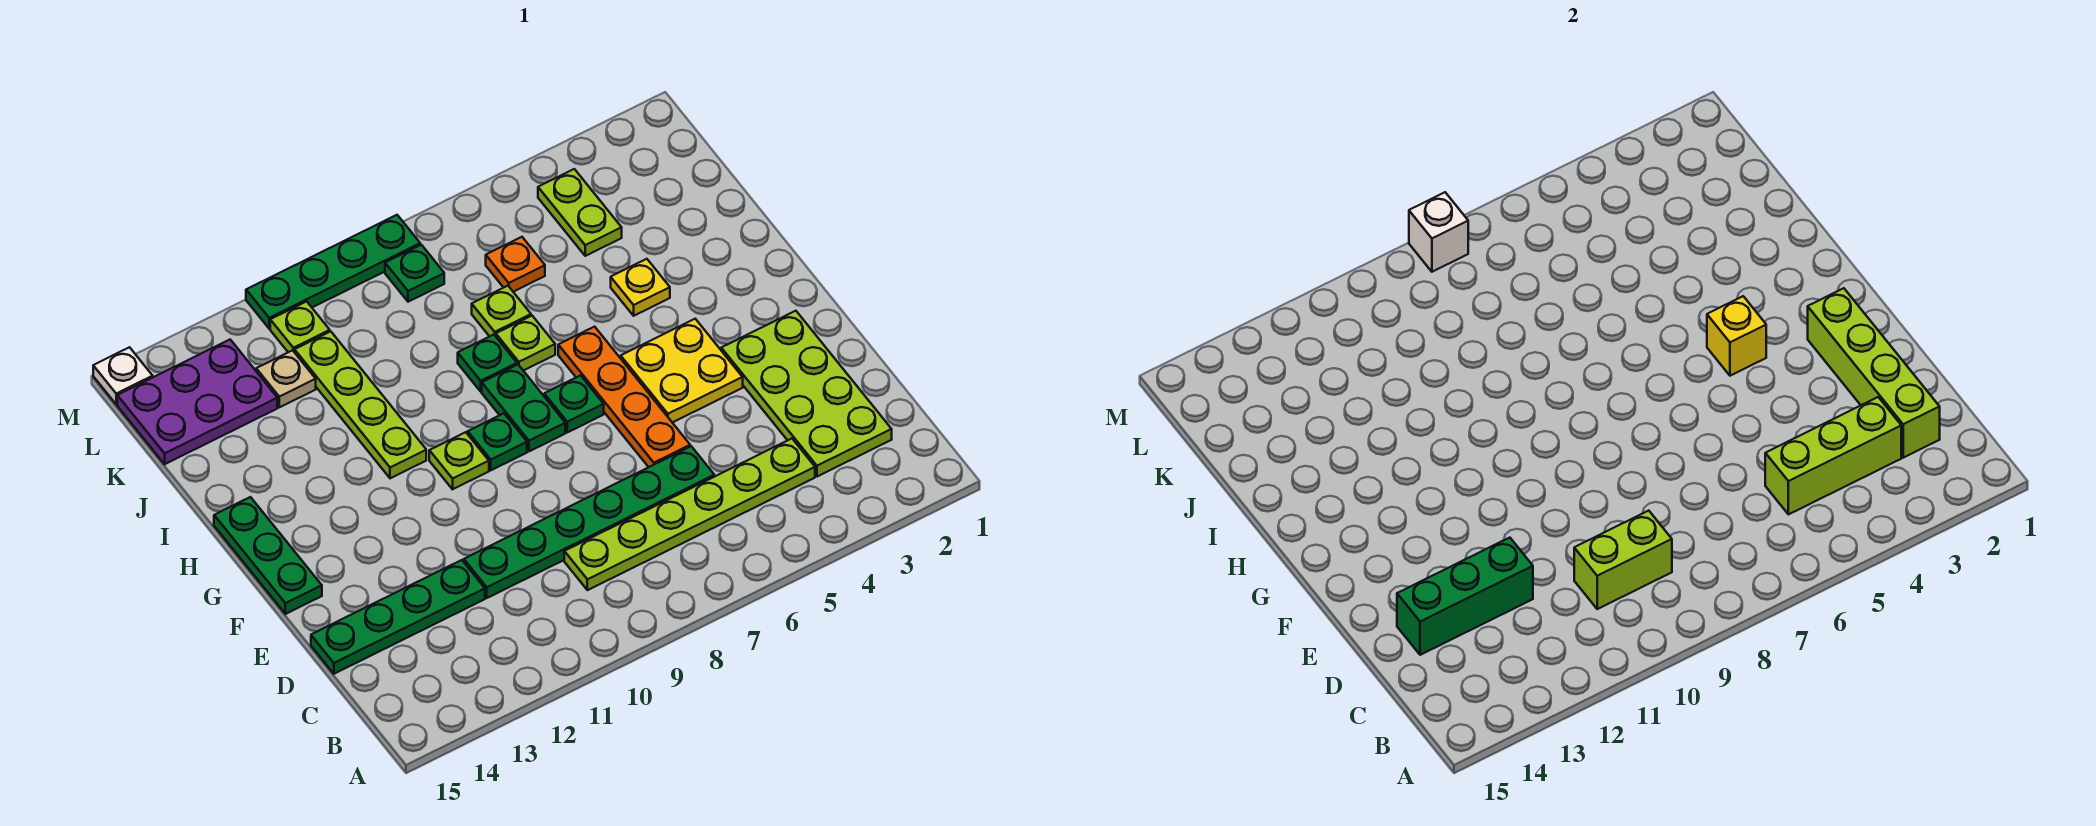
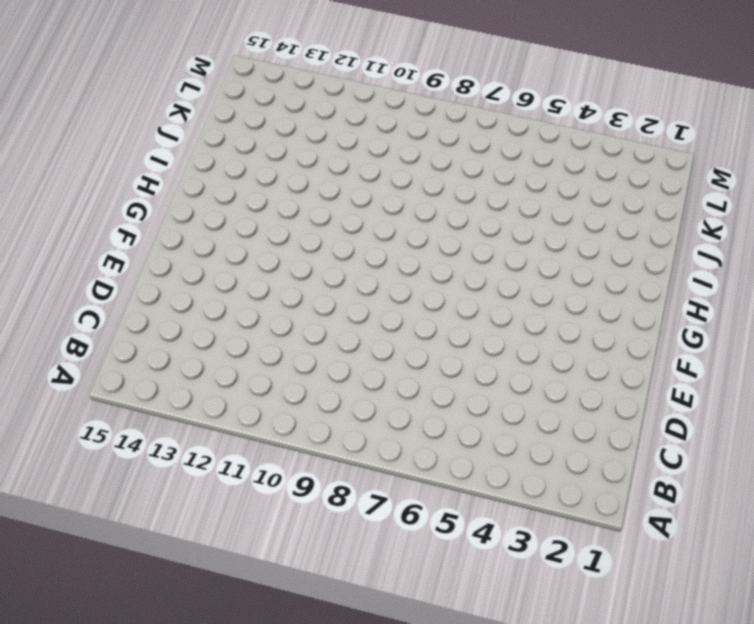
none -> lime 2x4 plate [721,311,892,477]
none -> lime 1x6 plate [564,439,815,590]
none -> green 1x6 plate [464,446,714,598]
none -> green 1x4 plate [311,560,485,674]

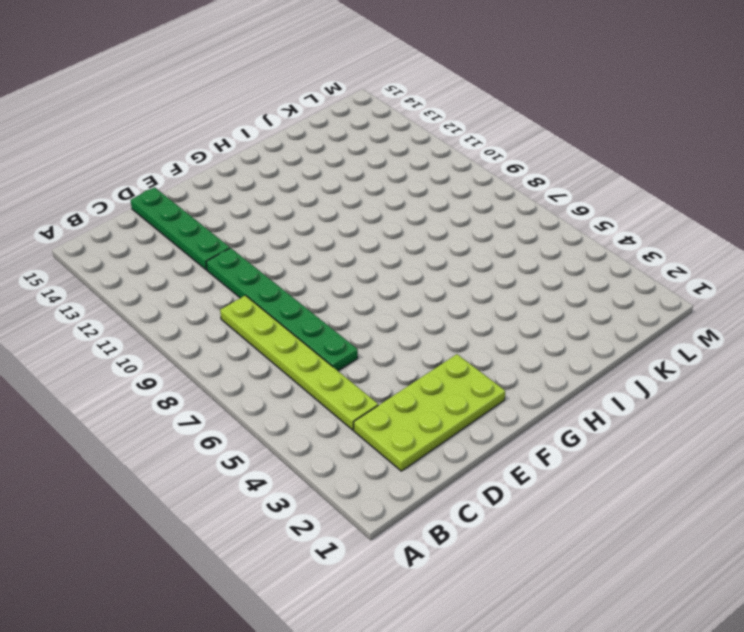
none -> orange 1x4 plate [558,327,690,467]
none -> yellow 2x2 plate [621,319,743,423]
none -> green 1x3 plate [214,497,322,614]
none -> green 1x1 plate [544,376,604,432]

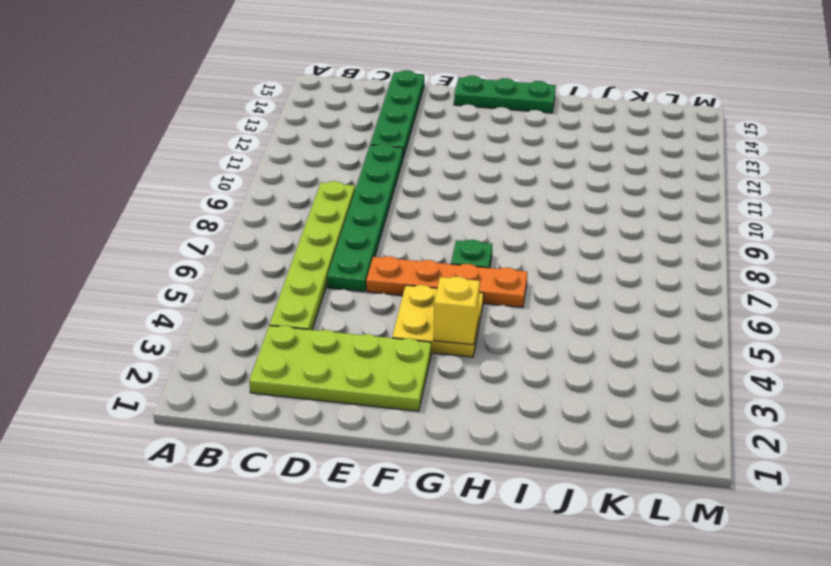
none -> green 1x2 plate [482,365,565,451]
none -> green 1x1 plate [468,414,527,470]
none -> lime 1x1 plate [429,432,489,489]
none -> lime 1x4 plate [295,332,426,478]

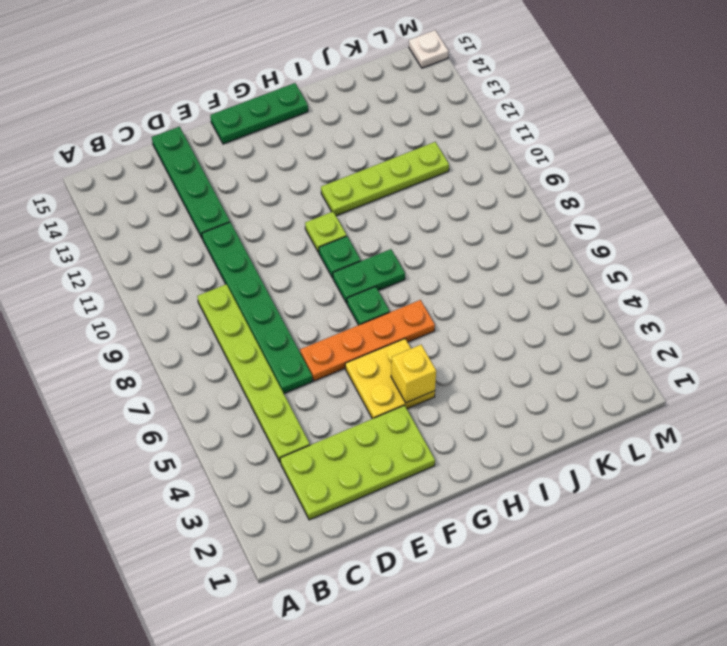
none -> yellow 1x1 plate [611,259,670,316]
none -> lime 1x1 plate [496,316,555,371]
none -> green 1x1 plate [458,335,517,391]
none -> lime 1x1 plate [472,286,531,336]

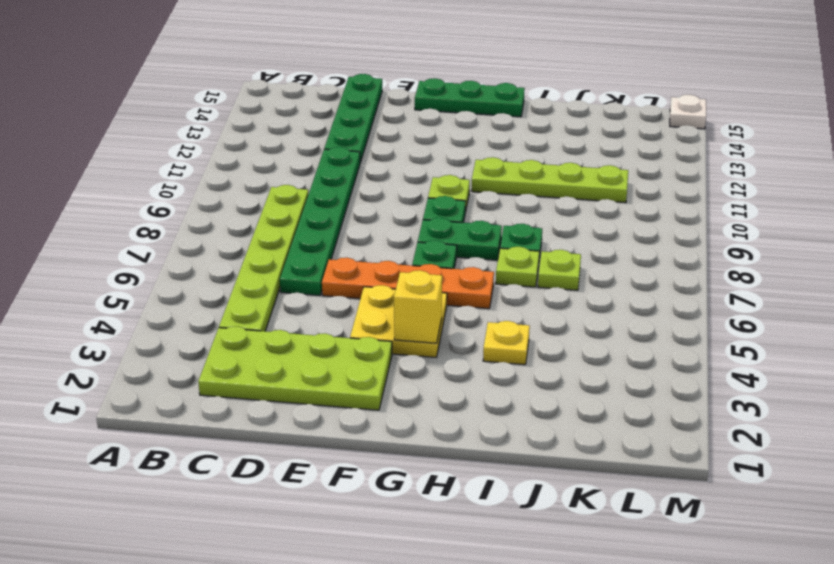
none -> lime 1x2 plate [538,169,622,256]
none -> orange 1x1 plate [486,237,545,292]
none -> tan 1x1 plate [256,350,316,407]
none -> purple 2x3 plate [117,340,277,464]

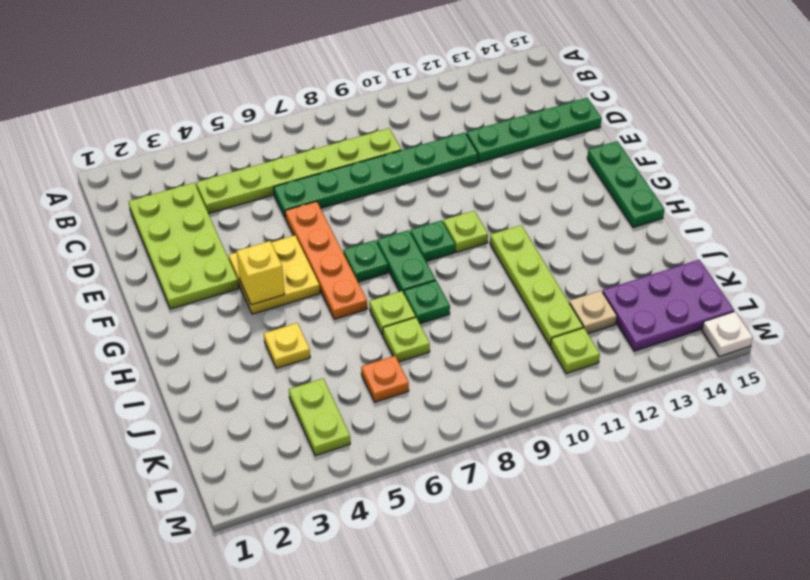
none -> green 1x1 plate [385,245,444,302]
none -> green 1x4 plate [246,215,420,329]
none -> lime 1x4 brick [1808,288,1940,458]
none -> lime 1x3 brick [1765,397,1901,514]

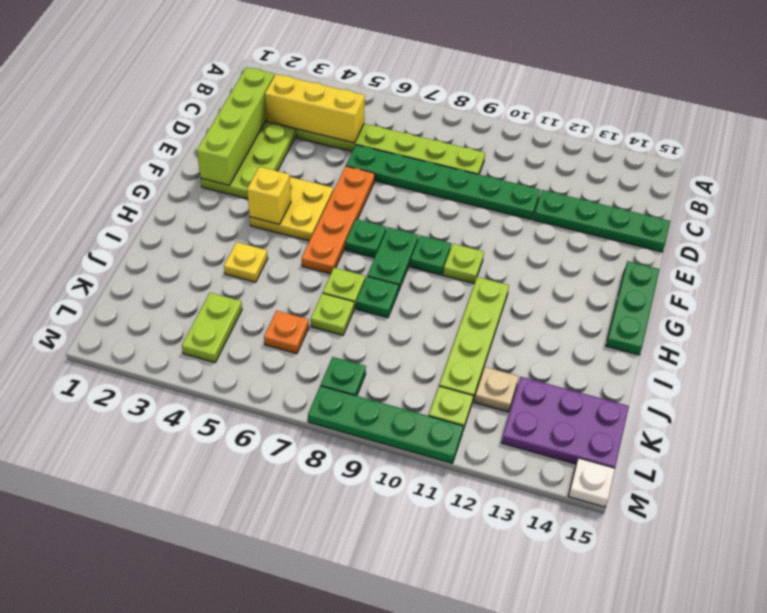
yellow 1x3 brick [265,74,365,143] -> lime 1x3 brick [1765,397,1901,514]
none -> lime 1x2 brick [1574,511,1672,609]
none -> green 1x3 brick [1397,538,1533,655]
none -> white 1x1 brick [1409,192,1468,272]

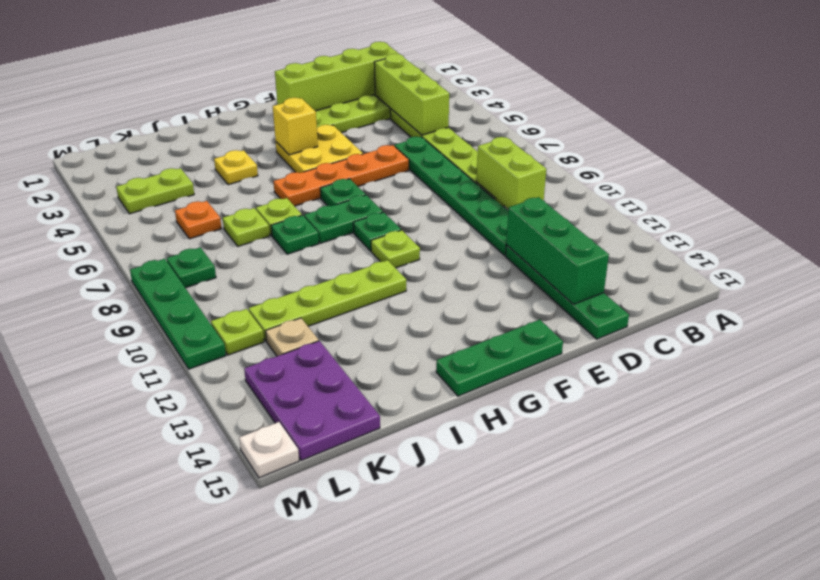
none -> white 1x1 brick [1409,192,1468,272]

